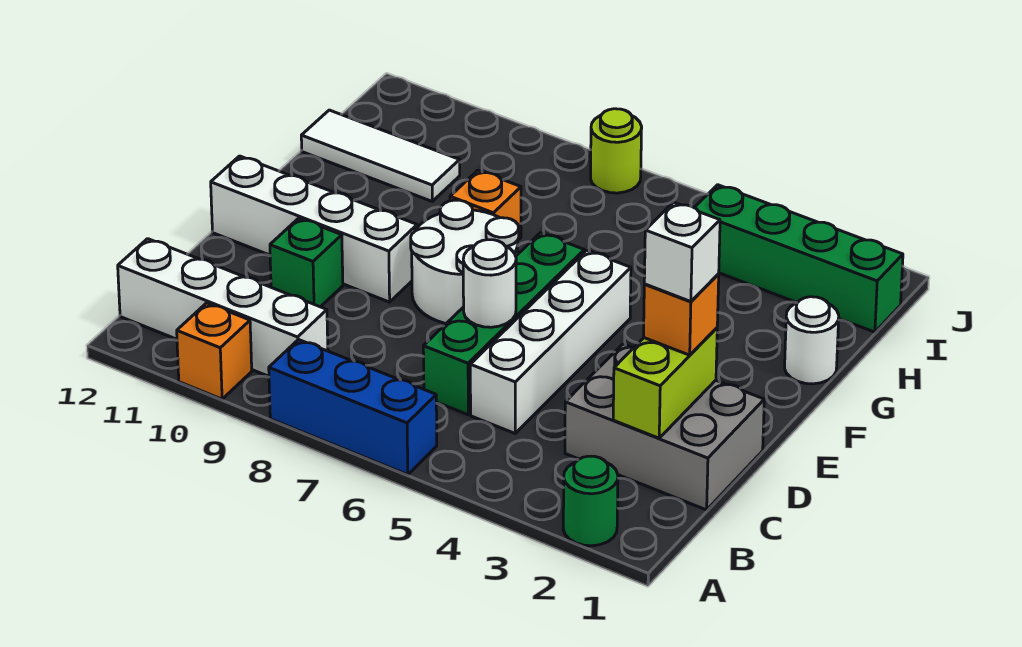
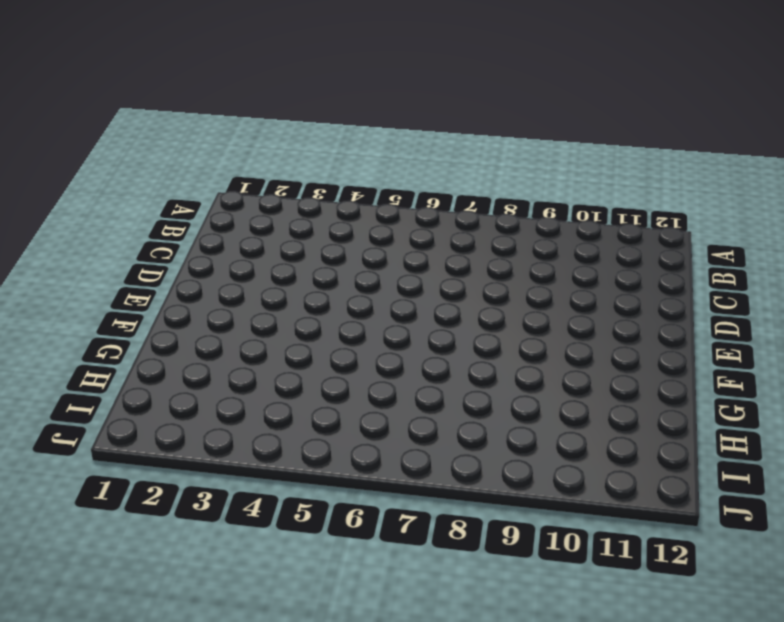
none -> green 1x1 round brick [563,456,618,546]
none -> blue 1x3 brick [269,340,437,475]
none -> orange 1x1 brick [177,303,252,399]

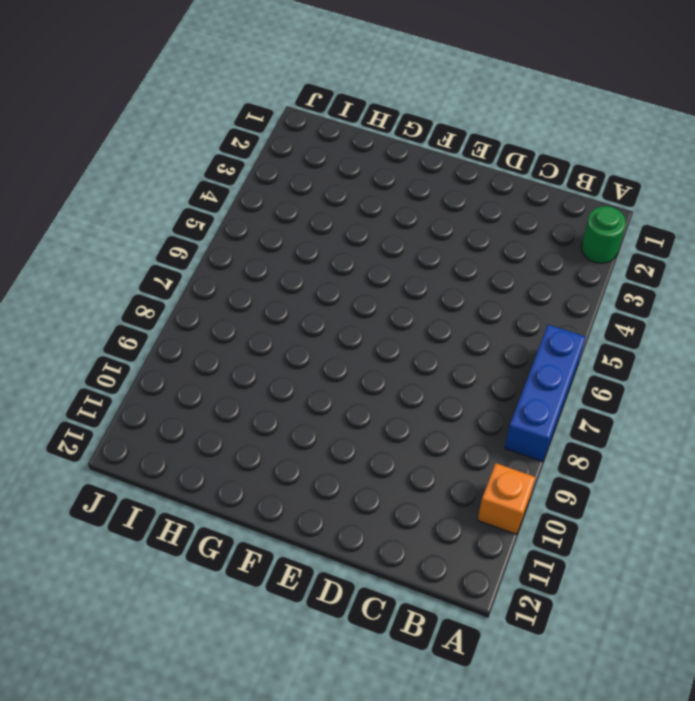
none -> white 1x4 brick [118,239,328,376]
none -> grey 2x3 brick [565,344,764,510]
none -> white 1x4 brick [470,251,631,433]

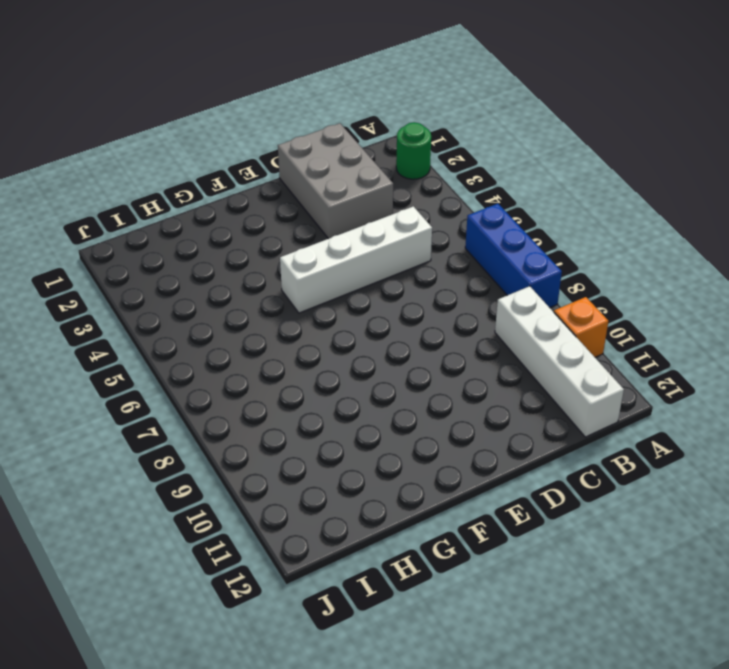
none -> green 1x4 brick [423,233,584,415]
none -> green 1x1 brick [270,218,343,307]
none -> white 2x2 round brick [411,200,519,323]

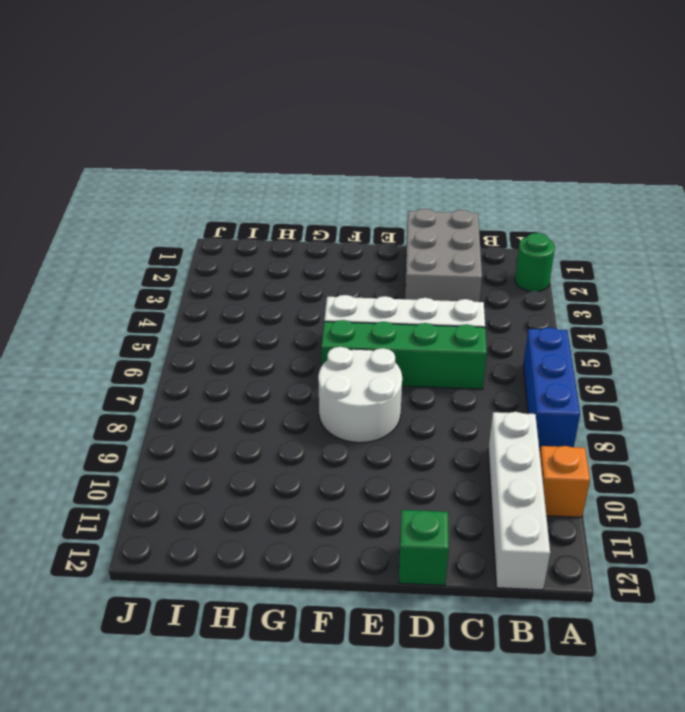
green 1x1 brick [399,510,449,585] -> green 1x1 brick moved to [270,218,343,307]
none -> white 1x4 brick [211,156,417,302]
none -> white 1x1 round brick [785,297,839,384]
none -> orange 1x1 brick [450,170,521,240]

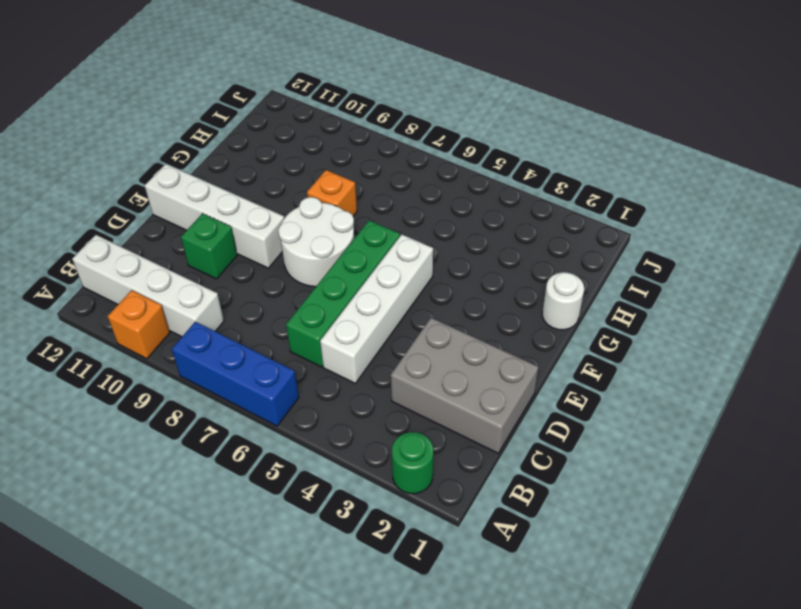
none -> white 1x3 tile [301,110,460,201]
none -> green 1x4 brick [694,185,903,332]
none -> lime 1x1 round brick [591,109,642,193]

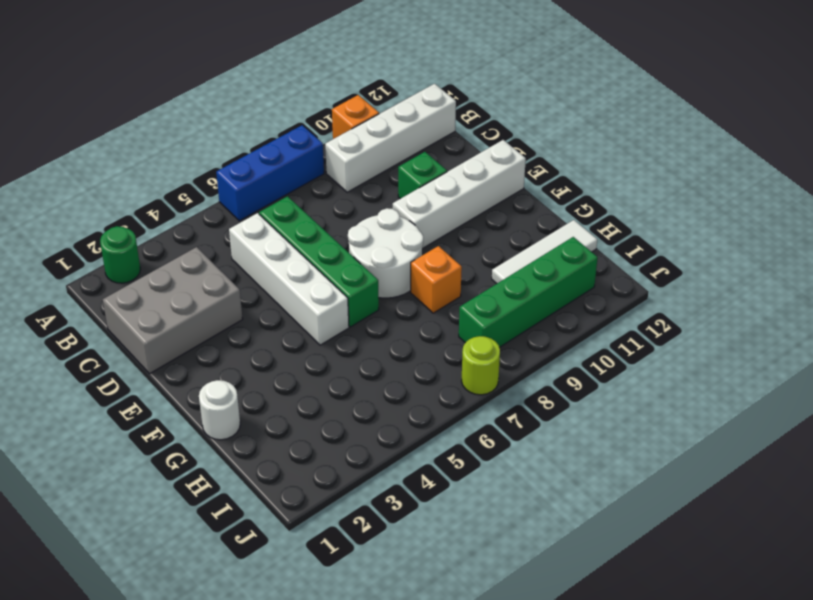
green 1x4 brick [459,237,598,347] -> green 1x4 brick moved to [694,185,903,332]
none -> lime 1x2 brick [613,328,717,438]
none -> white 1x1 round brick [463,240,516,327]
none -> orange 1x1 brick [644,274,719,355]

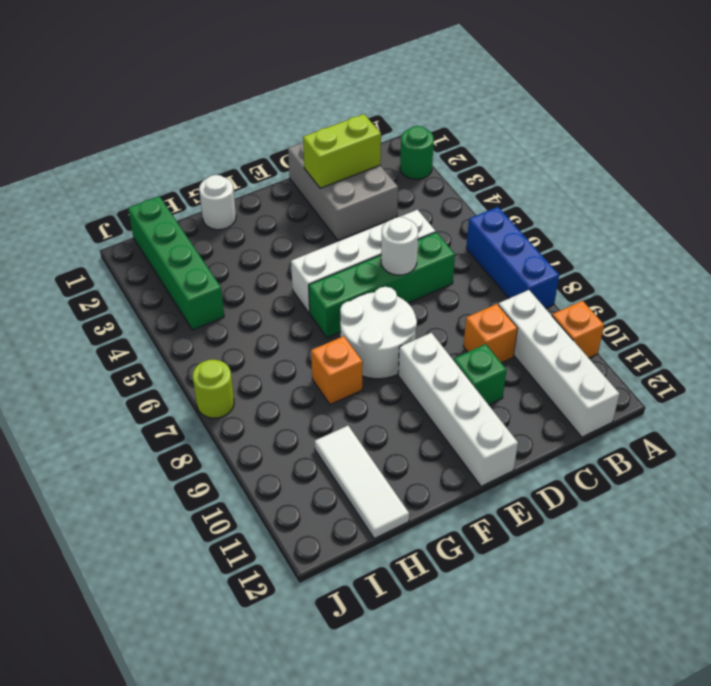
orange 1x1 brick [463,304,518,363] -> orange 1x1 brick moved to [644,274,719,355]
none -> white 1x1 brick [644,202,720,302]

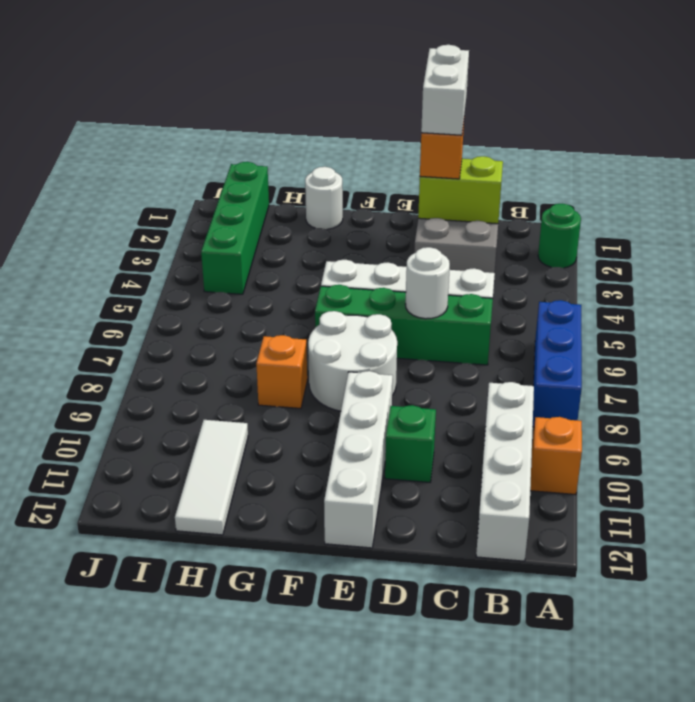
white 1x2 brick [421,45,469,135] -> white 1x1 brick [644,202,720,302]
none -> lime 1x1 round brick [591,109,642,193]

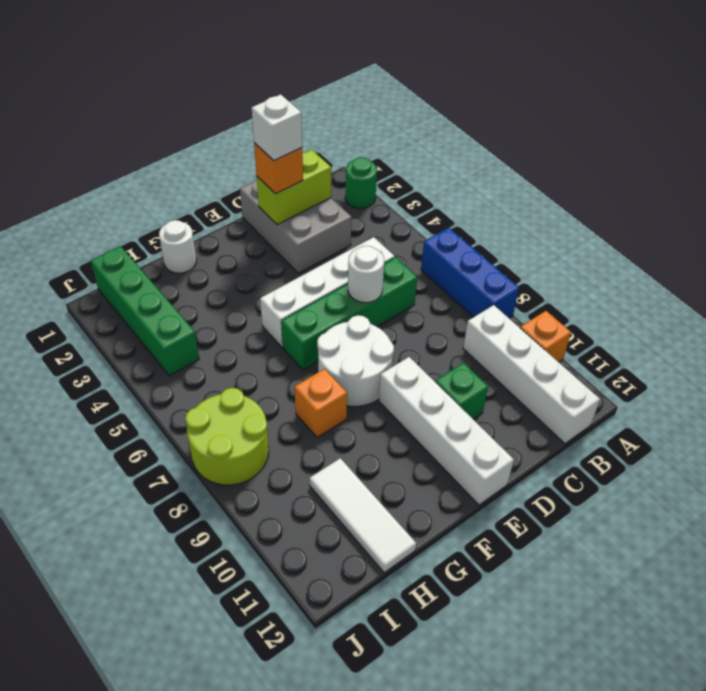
lime 2x2 round brick [185,388,269,485] -> lime 1x1 round brick [591,109,642,193]

